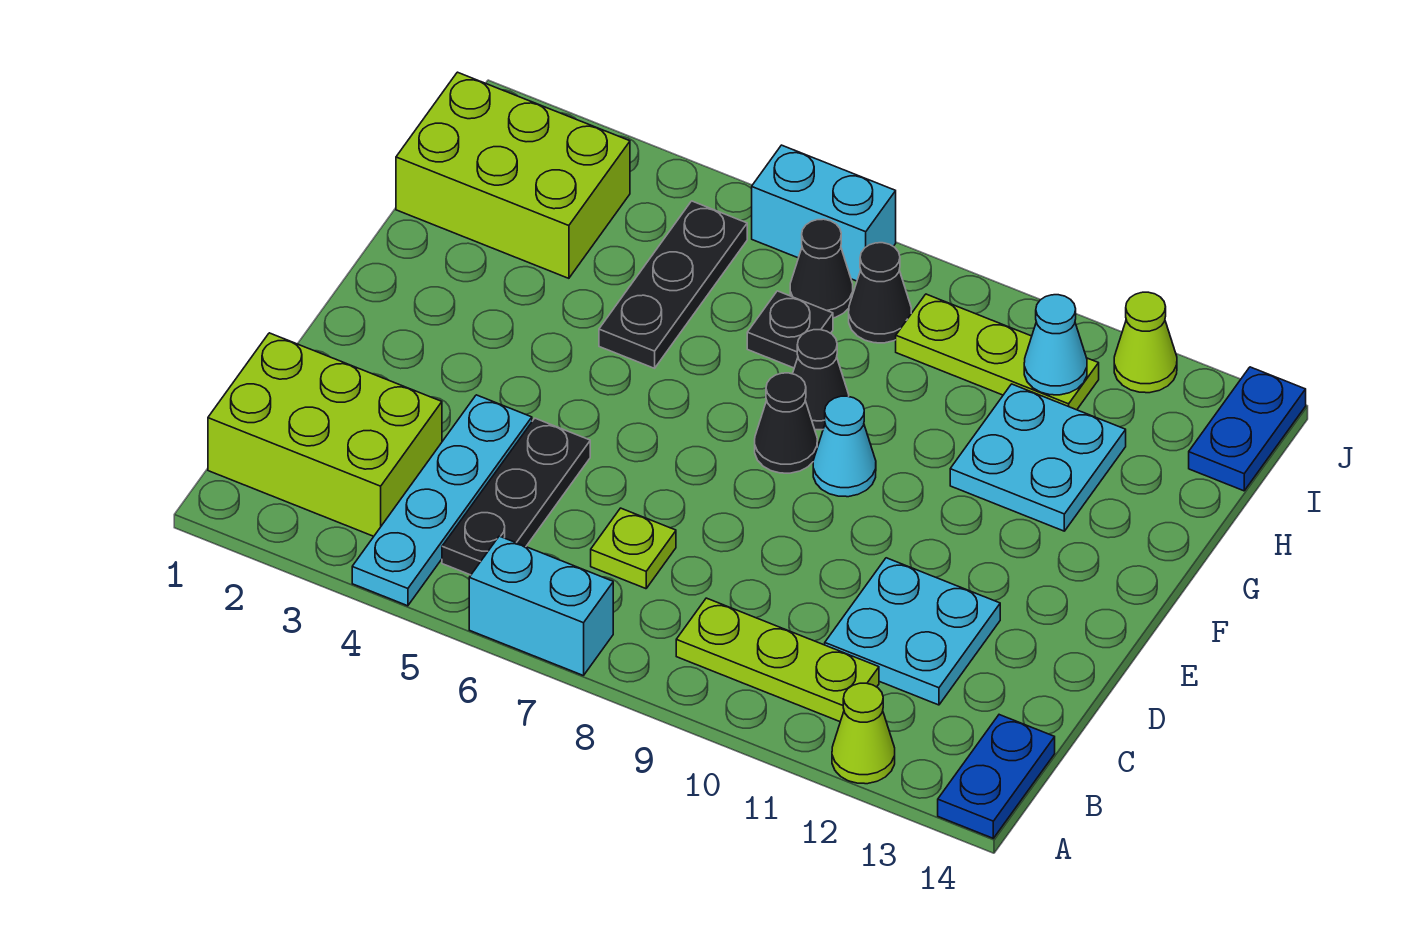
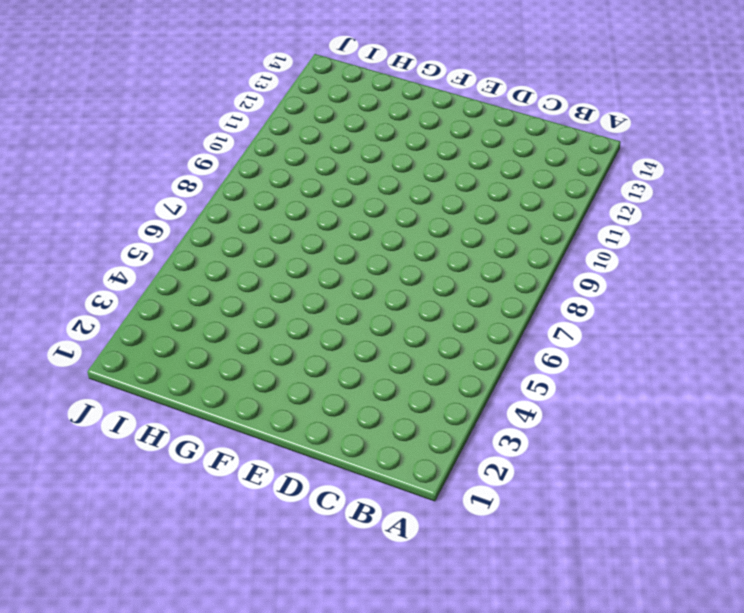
none -> cyan 1x4 plate [352,395,532,606]
none -> cyan 1x2 brick [469,536,613,676]
none -> lime 1x1 cone [832,683,895,784]

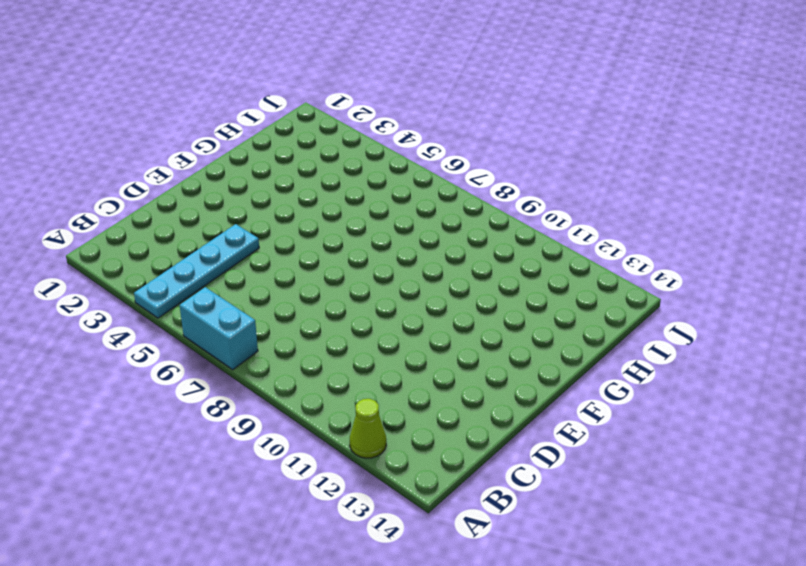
none -> blue 1x2 plate [938,715,1055,838]
none -> lime 2x3 brick [208,333,442,536]
none -> black 1x3 plate [442,418,590,575]

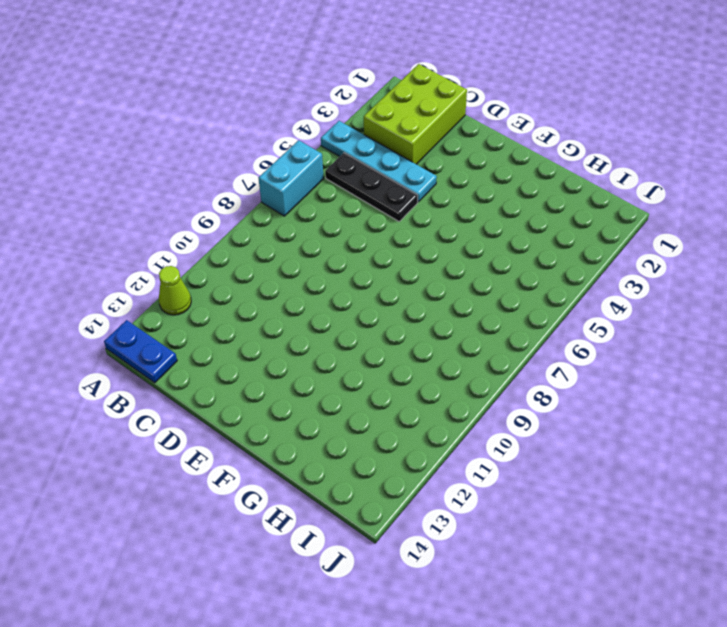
none -> lime 1x3 plate [676,598,879,722]
none -> lime 1x1 plate [591,508,676,589]
none -> cyan 2x2 plate [825,558,1000,705]

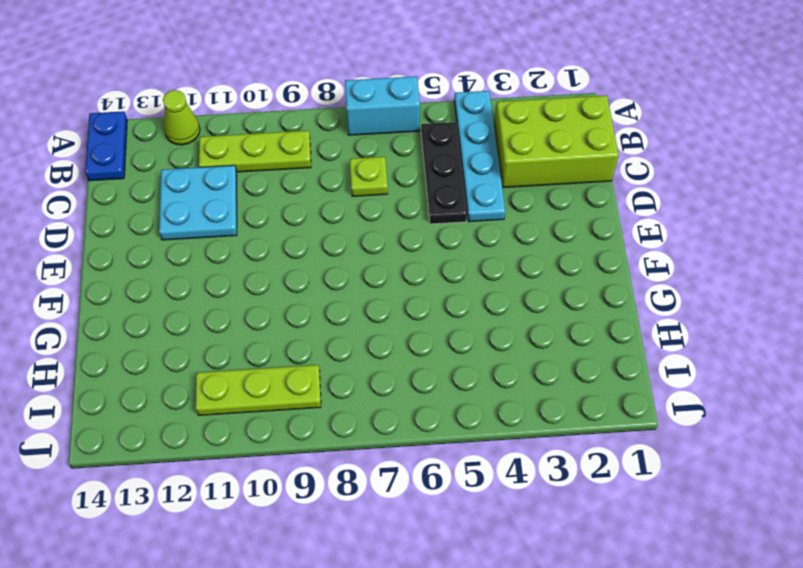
none -> black 1x1 cone [755,373,817,473]
none -> cyan 1x1 cone [813,396,876,497]
none -> black 1x3 plate [599,201,747,368]

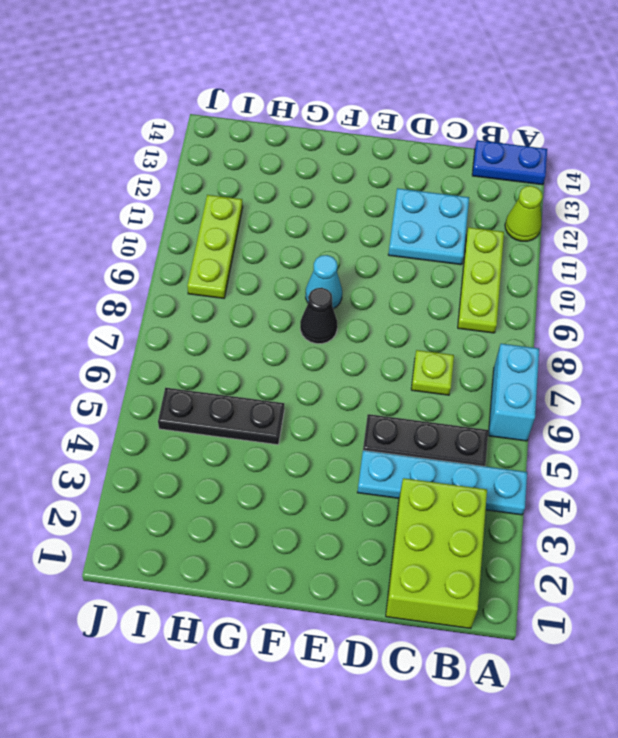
none -> black 1x1 cone [793,330,849,430]
none -> cyan 2x2 plate [950,384,1126,531]
none -> lime 2x3 brick [396,72,630,278]

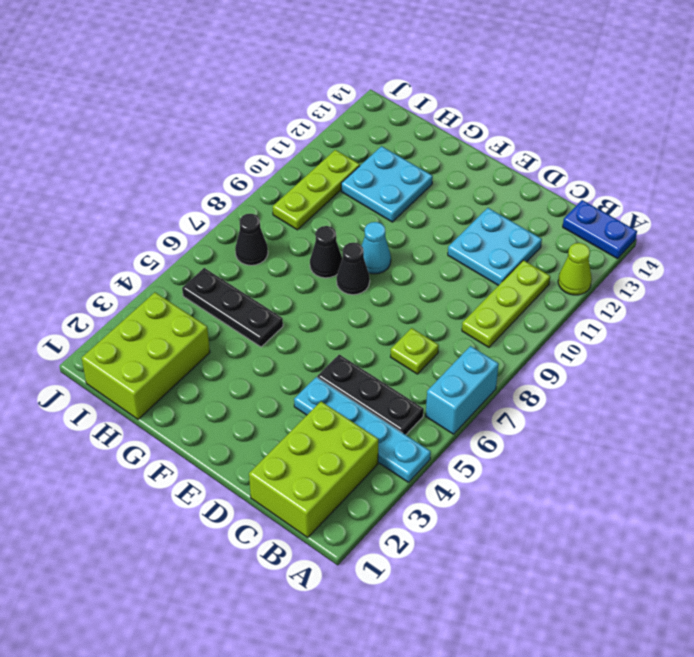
none -> black 1x1 plate [747,291,833,368]
none -> black 1x1 cone [849,243,911,343]
none -> blue 1x2 plate [1189,367,1306,491]

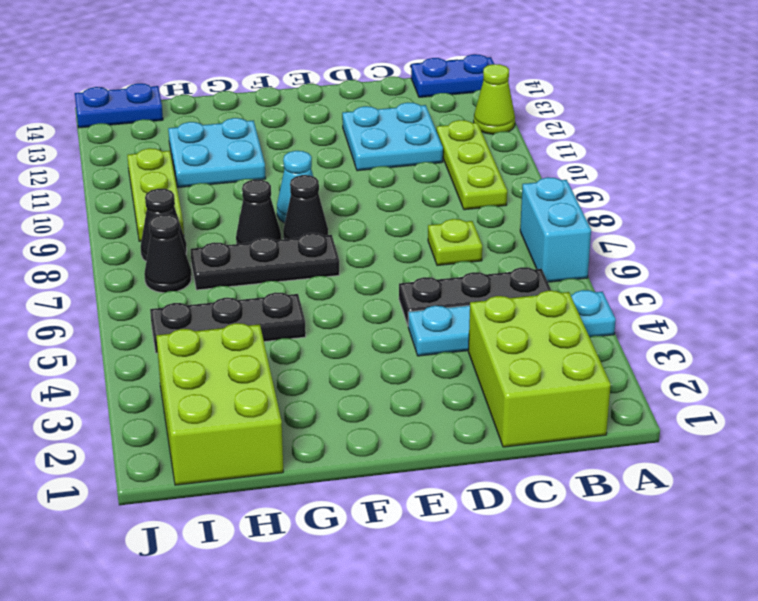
black 1x3 plate [191,233,339,290] -> black 1x1 plate [747,291,833,368]
none -> cyan 1x2 brick [752,145,896,281]
none -> lime 1x1 cone [1114,292,1177,393]
none -> cyan 1x1 cone [1024,295,1087,395]

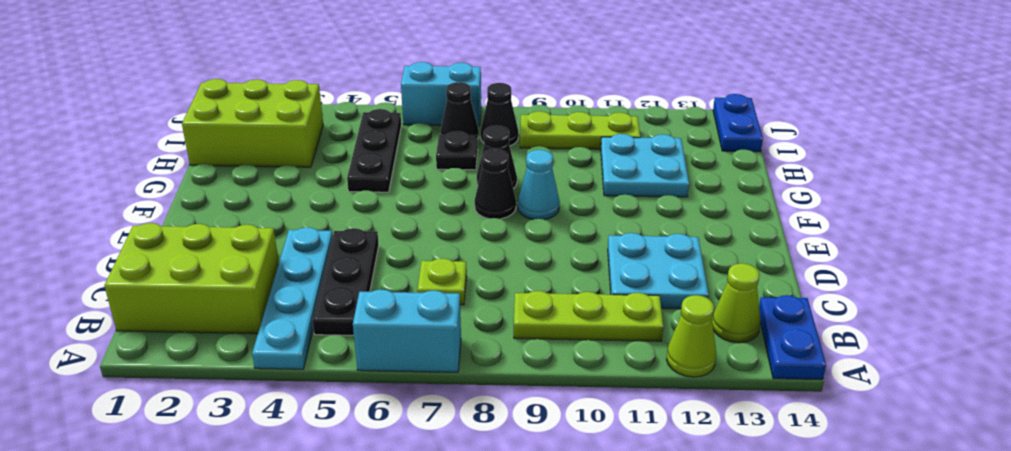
lime 1x1 cone [712,263,760,343] -> lime 1x1 cone moved to [1114,292,1177,393]
none -> cyan 1x1 cone [1024,295,1087,395]

